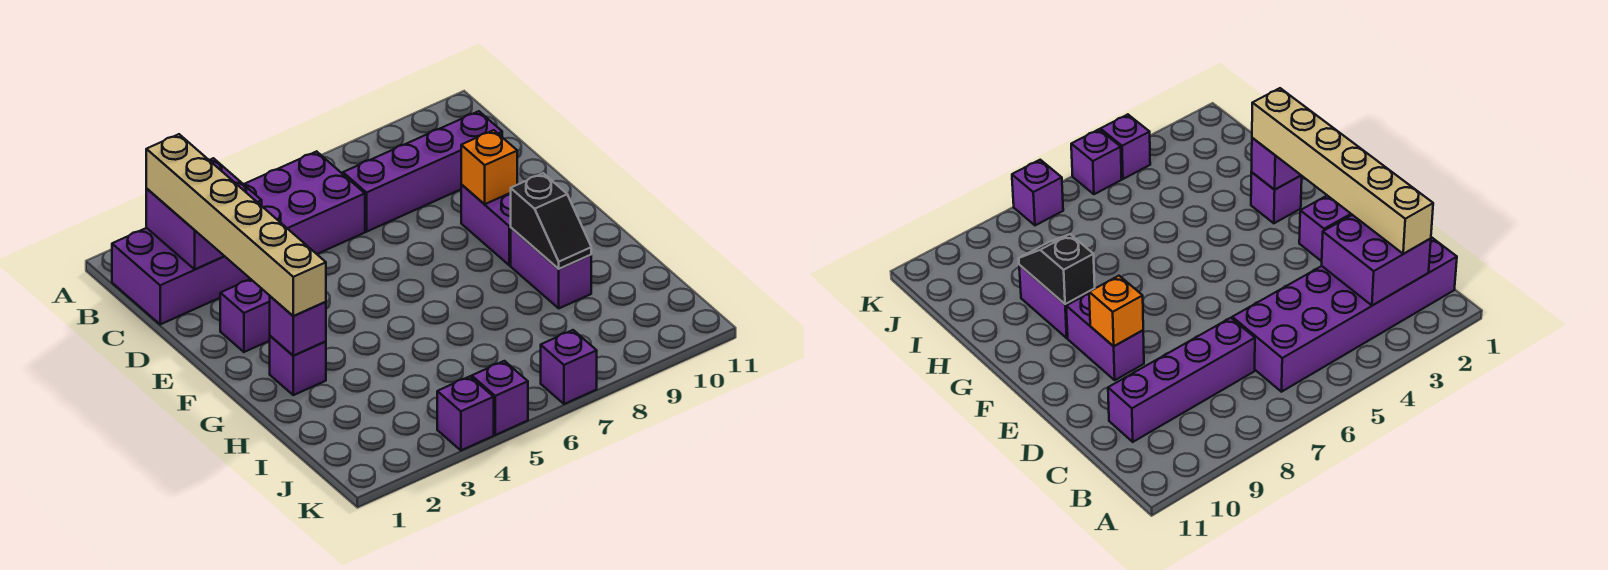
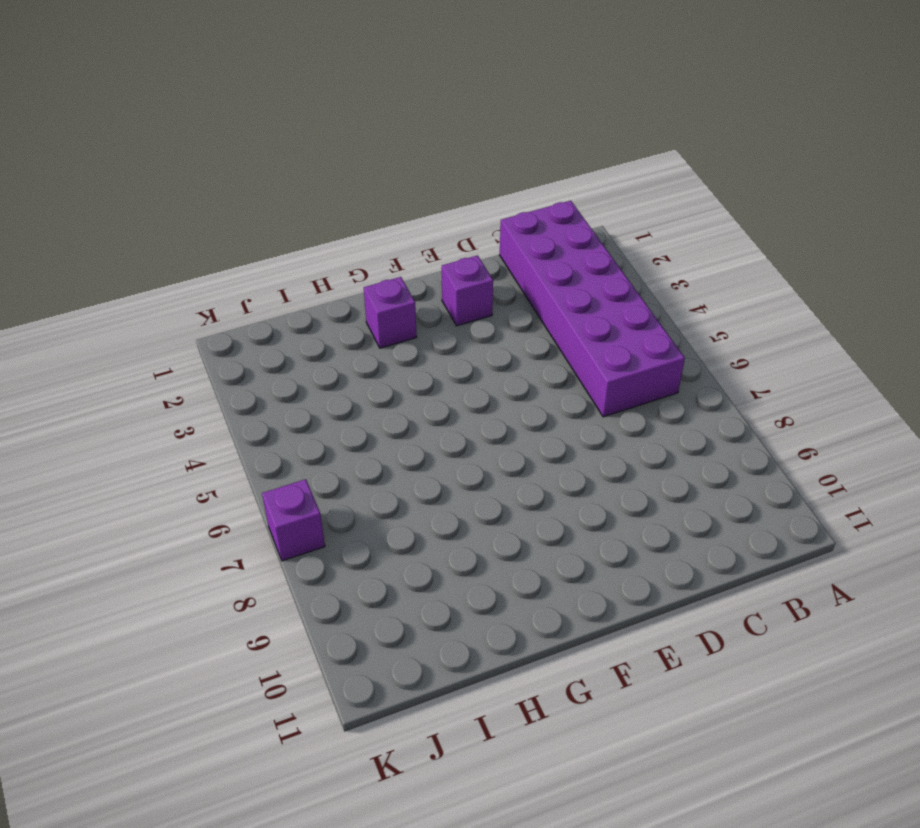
none -> purple 1x4 brick [343,111,502,232]
none -> purple 1x2 brick [461,185,511,265]
none -> purple 1x2 brick [511,228,591,308]

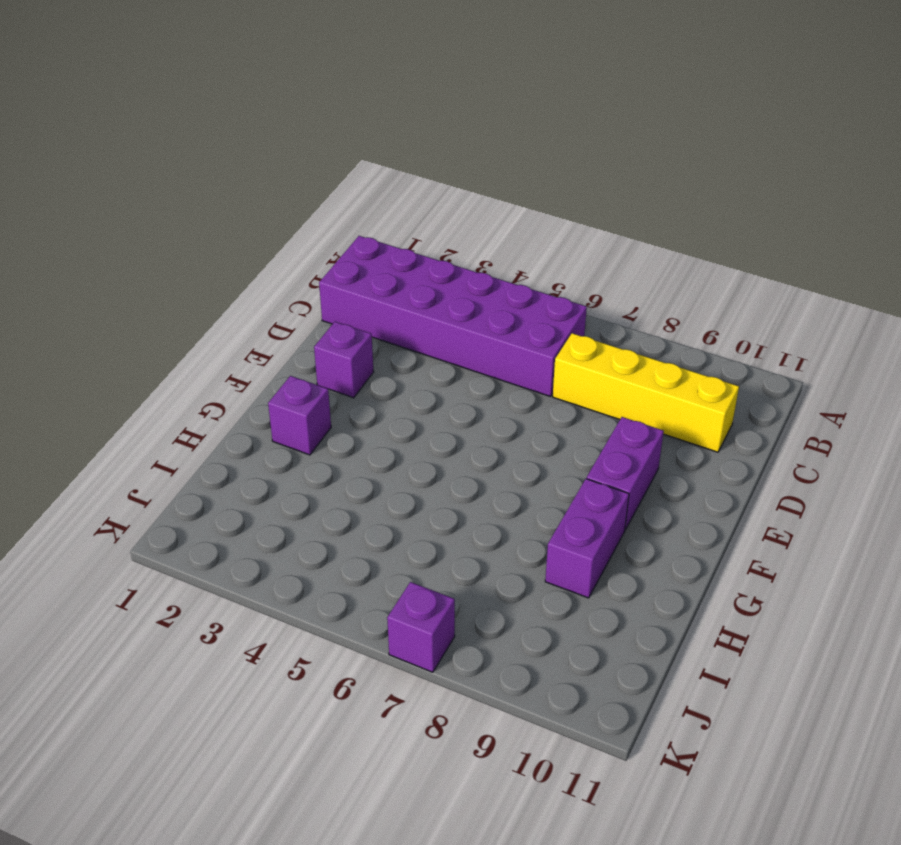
yellow 1x4 brick [553,333,739,452] -> purple 1x4 brick [343,111,502,232]
none -> purple 1x1 brick [437,376,494,450]
none -> purple 1x1 brick [472,361,528,435]
none -> purple 2x2 brick [146,158,262,269]

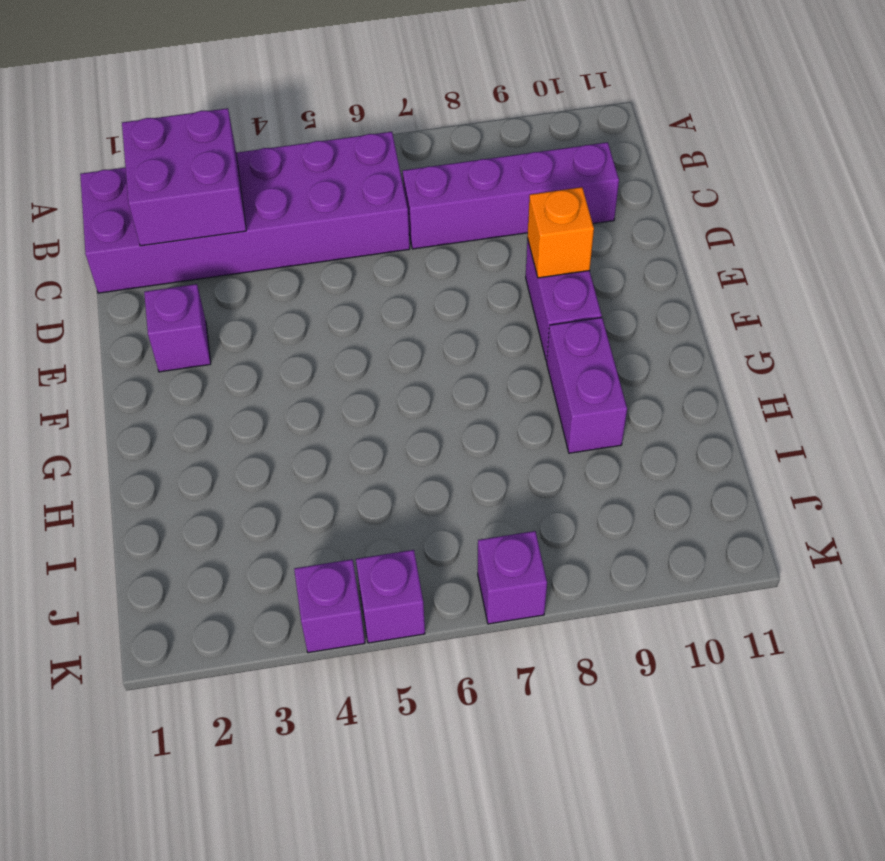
none -> purple 1x1 brick [270,336,326,395]
none -> purple 1x1 brick [270,296,326,356]
none -> black 1x2 slope [511,173,591,269]

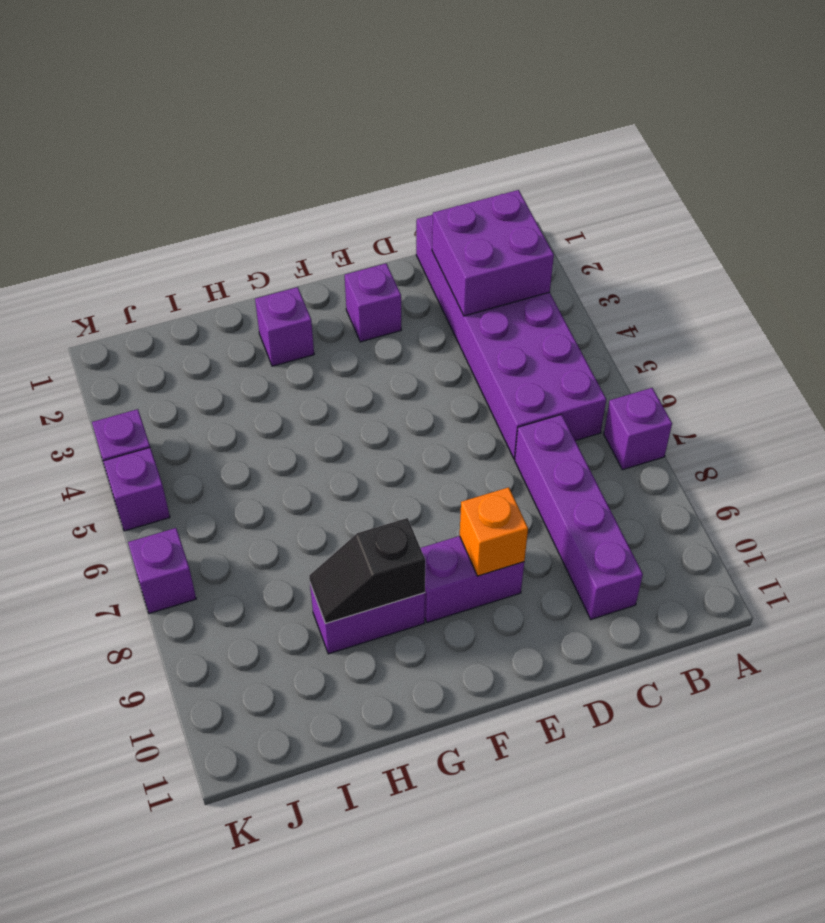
purple 1x1 brick [604,388,672,470] -> purple 1x1 brick moved to [270,296,326,356]
none -> tan 1x6 brick [146,134,326,316]

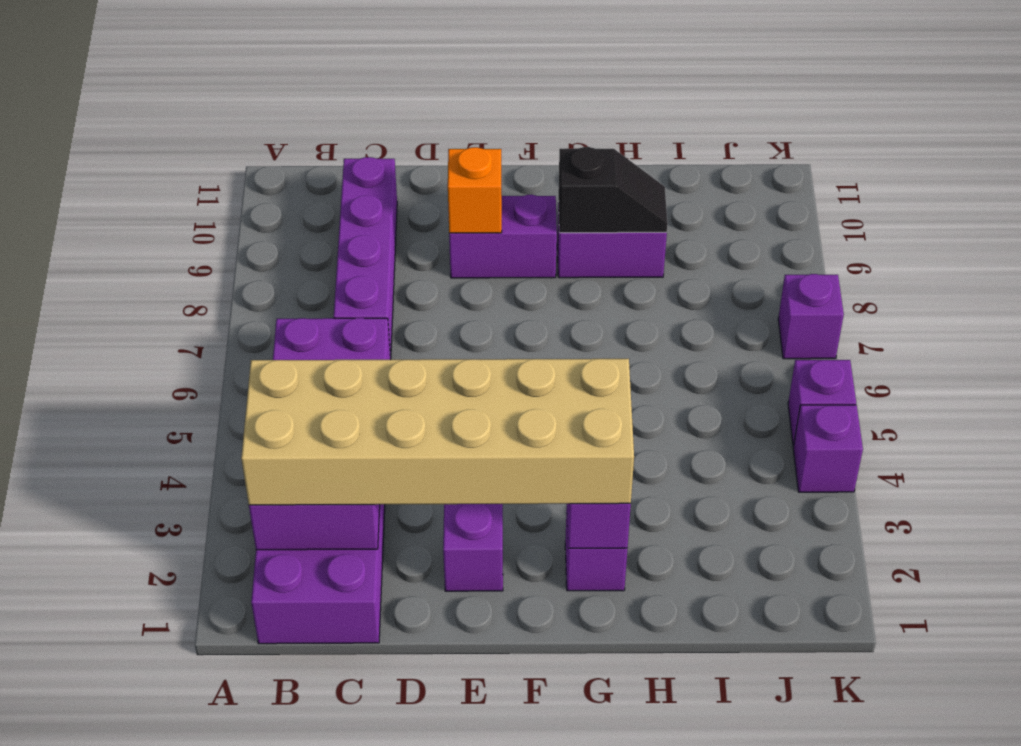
tan 2x6 brick [241,359,634,505] -> tan 1x6 brick [146,134,326,316]

